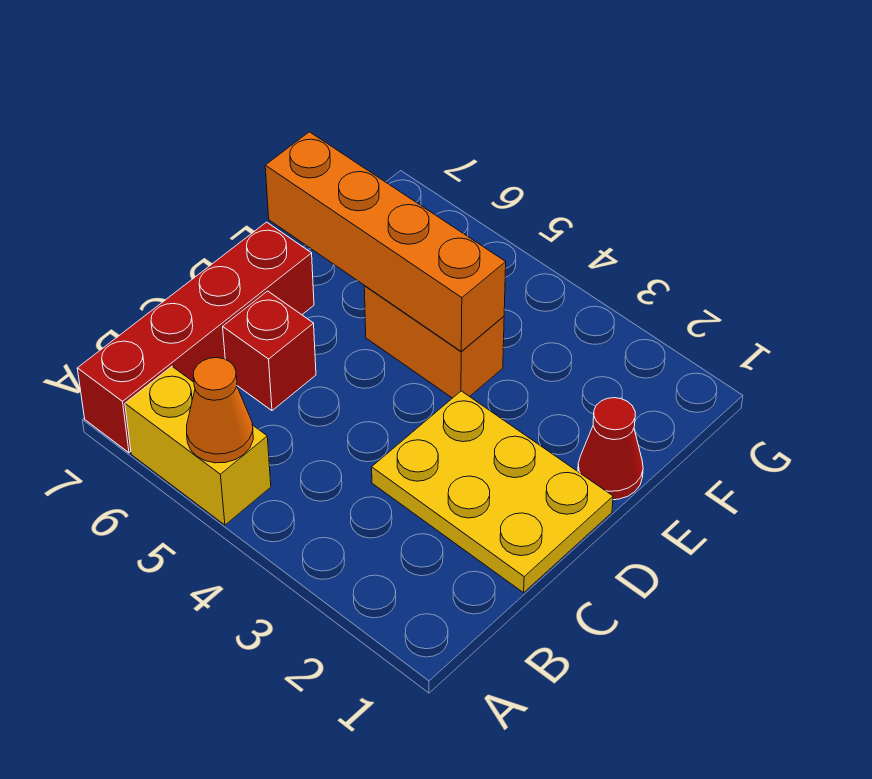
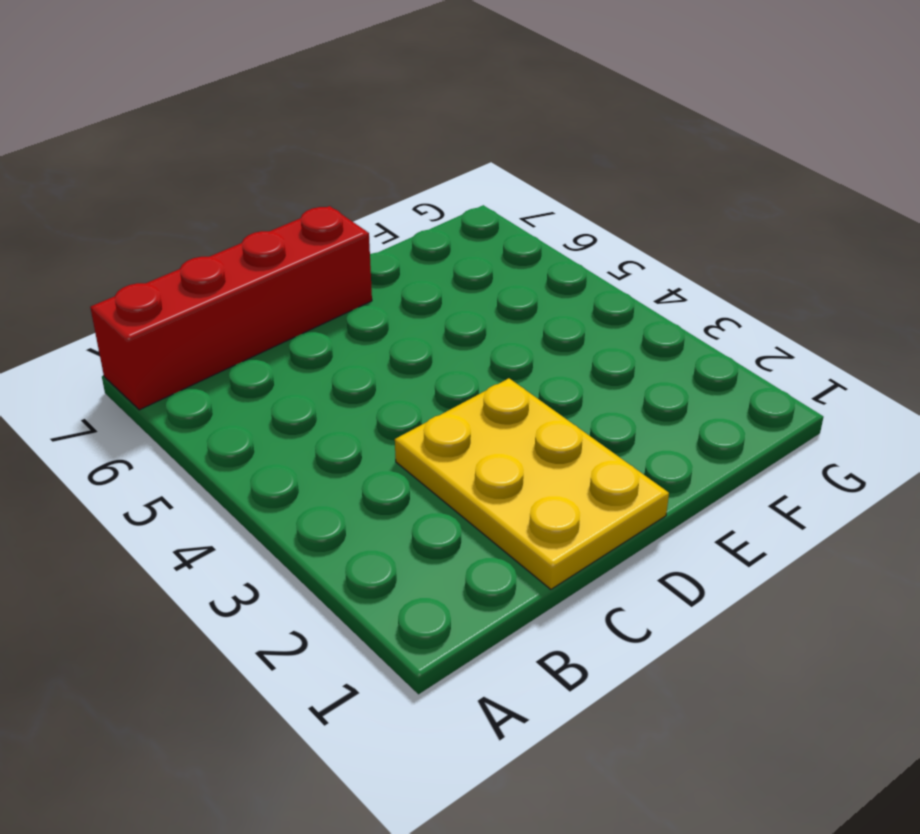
none -> yellow 1x2 brick [125,367,271,525]
none -> red 1x1 brick [223,291,316,411]

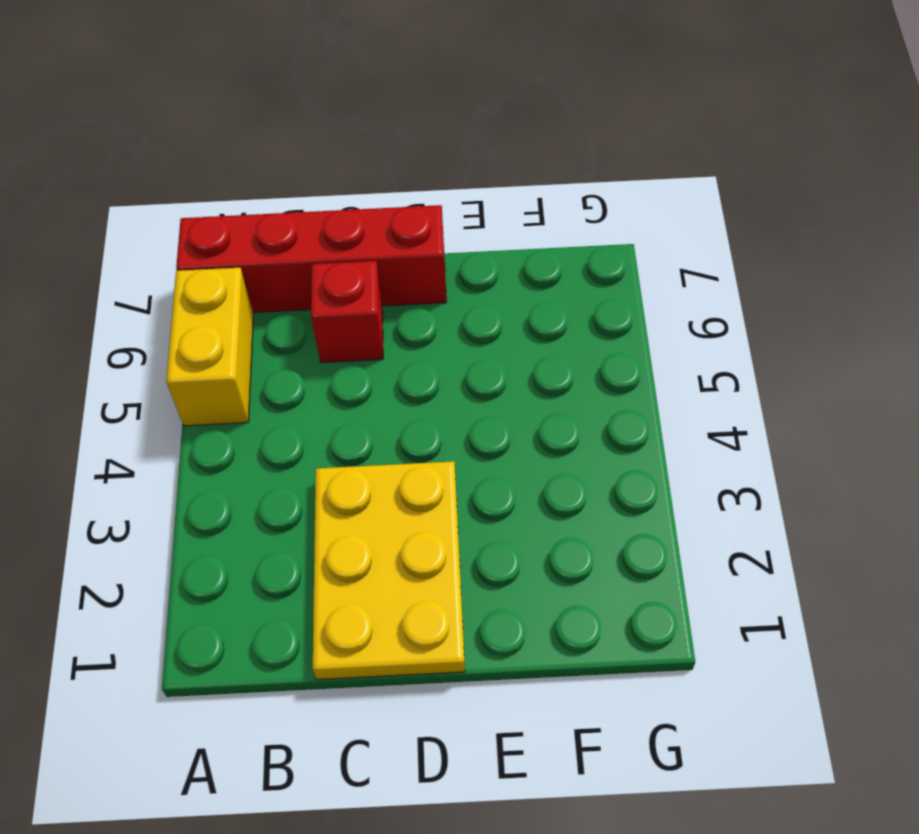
none -> red 1x1 cone [578,398,643,500]
none -> orange 1x2 brick [364,286,504,398]

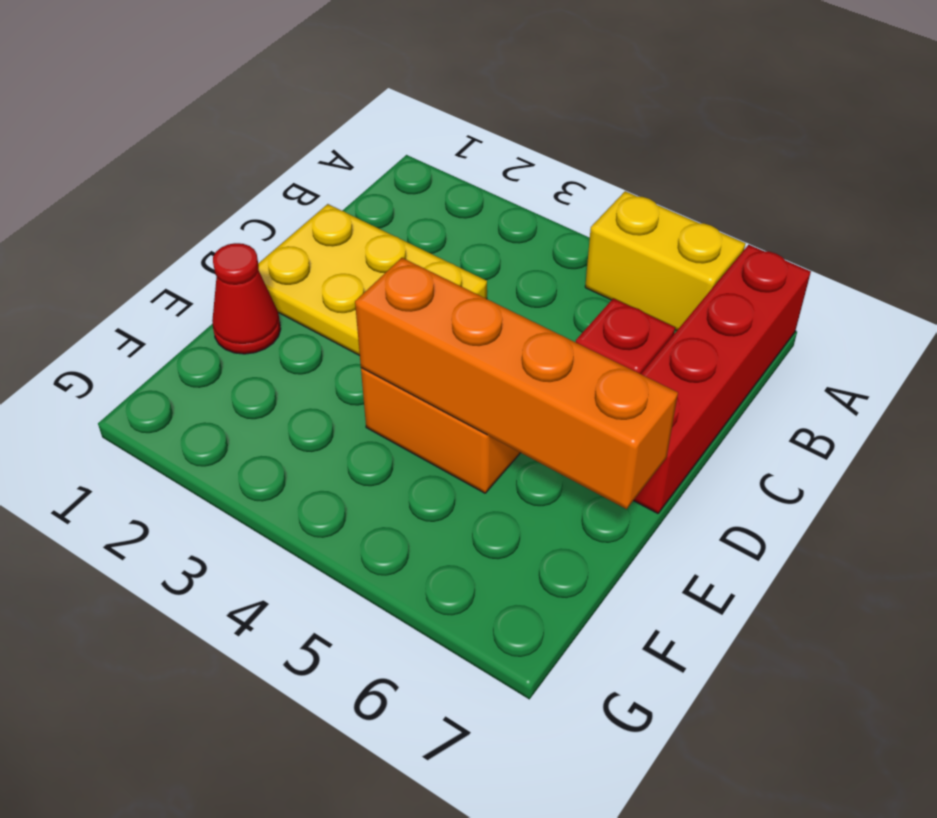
none -> orange 1x1 cone [187,358,253,463]

